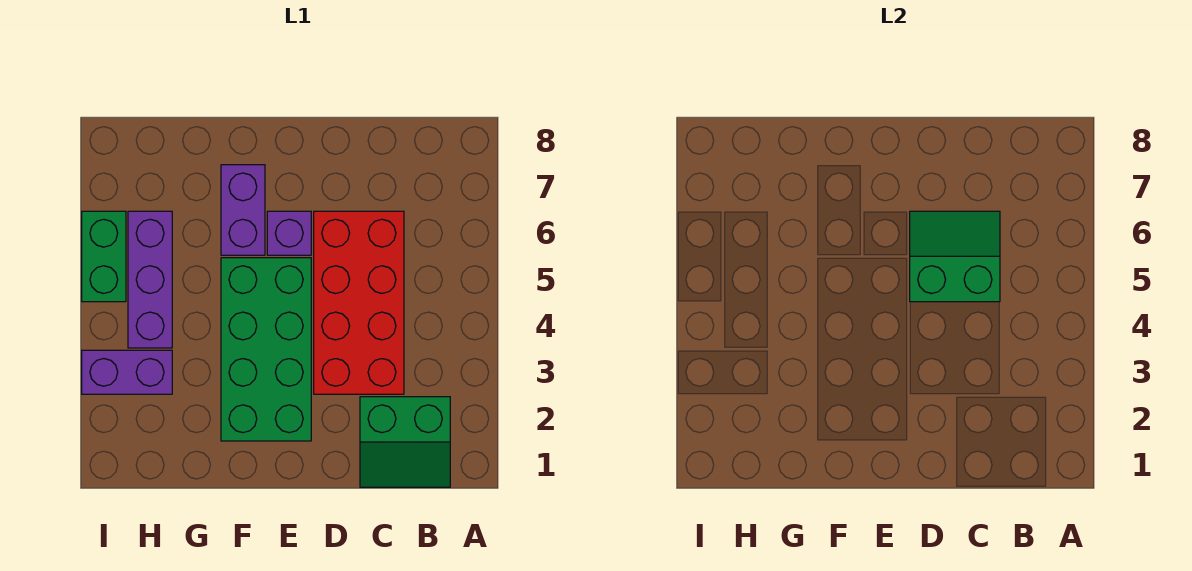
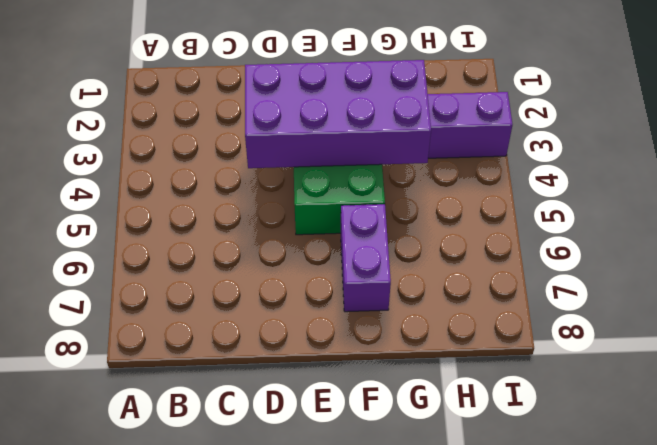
purple 2x4 brick [245,60,431,168] -> none
none -> green 2x2 slope [360,397,450,487]
none -> red 2x4 brick [314,211,404,394]

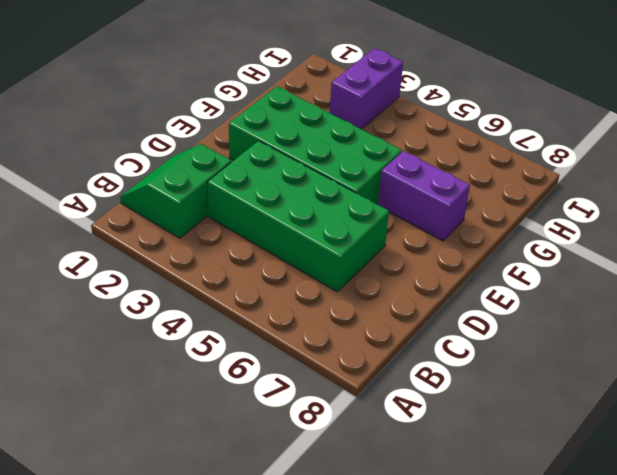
green 2x4 brick [208,141,389,292] -> red 2x4 brick [314,211,404,394]
none -> purple 1x1 brick [267,211,311,255]
none -> purple 1x3 brick [128,211,172,348]

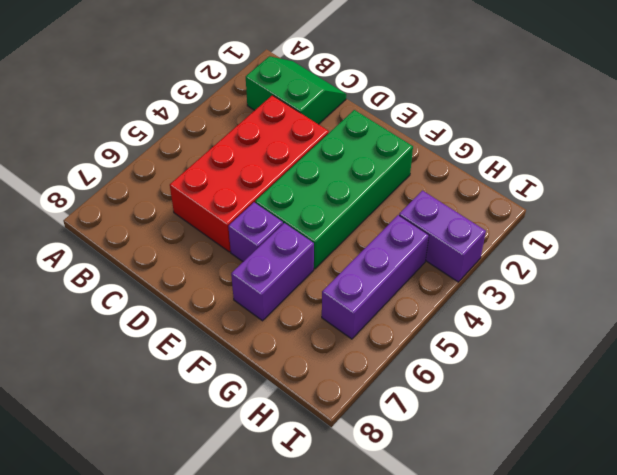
none -> green 1x2 brick [82,211,126,302]
none -> green 2x2 slope [910,211,1000,302]

